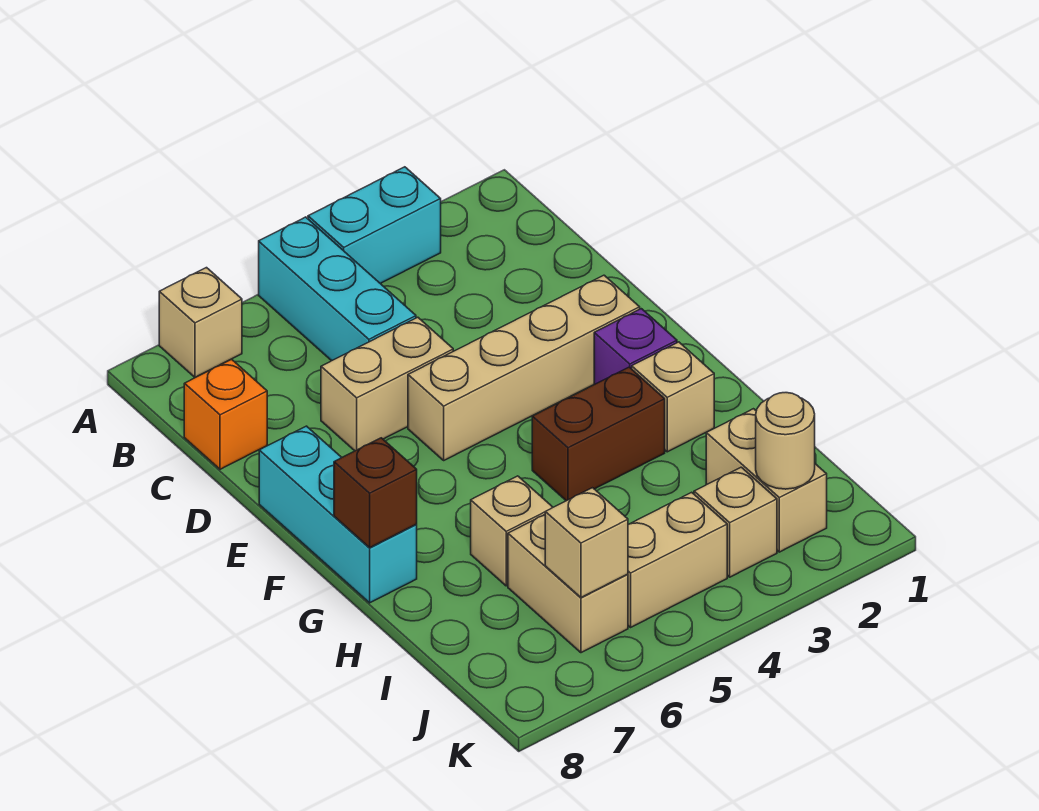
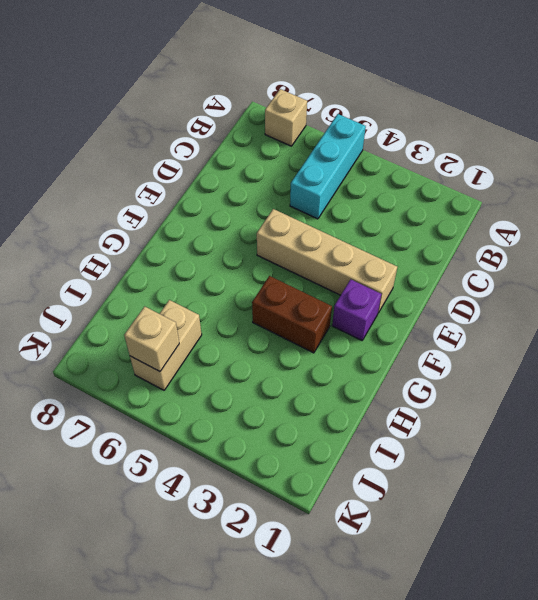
none -> cyan 1x2 brick [308,167,441,284]
none -> orange 1x1 brick [184,359,267,469]
none -> tan 1x2 brick [321,317,453,451]

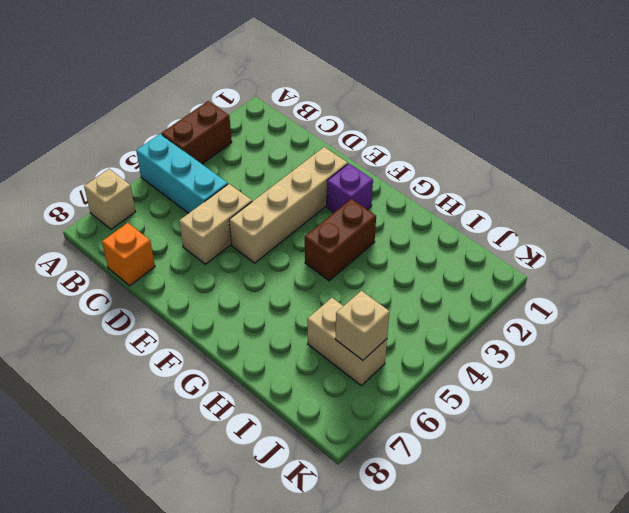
brown 1x2 brick [161,101,232,164] -> cyan 1x2 brick [308,167,441,284]
none -> cyan 1x3 brick [259,426,417,603]
none -> tan 1x1 brick [632,342,714,452]
none -> tan 1x1 brick [471,476,553,586]

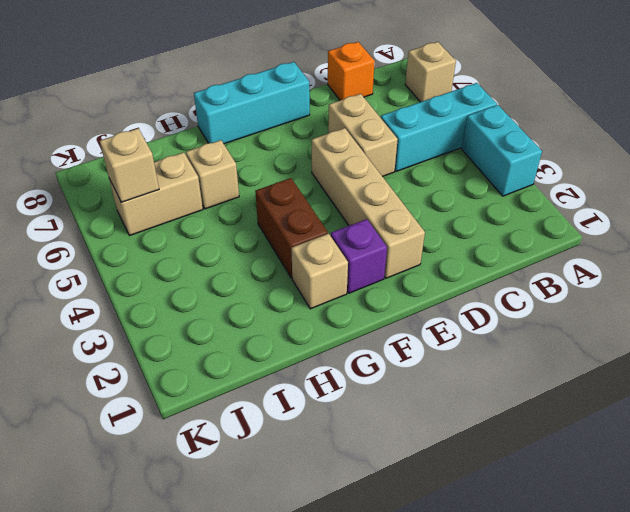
none -> tan 1x2 brick [706,409,827,552]
none -> tan 1x1 brick [694,467,777,577]
none -> tan 1x2 brick [628,492,727,627]

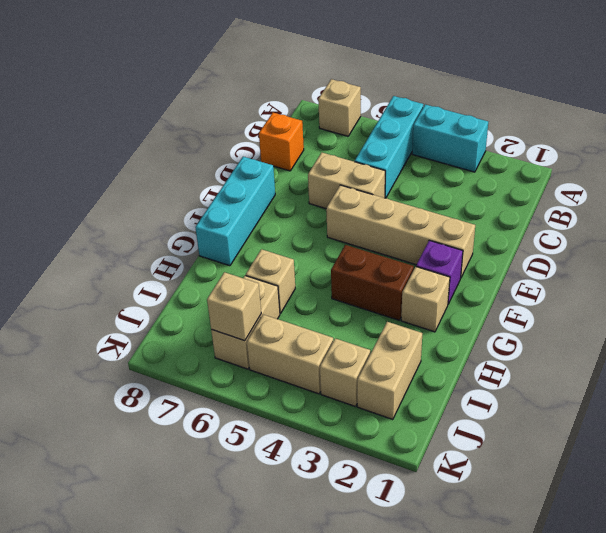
none -> brown 1x1 brick [334,438,417,548]
none -> tan 1x1 round brick [756,393,815,489]

